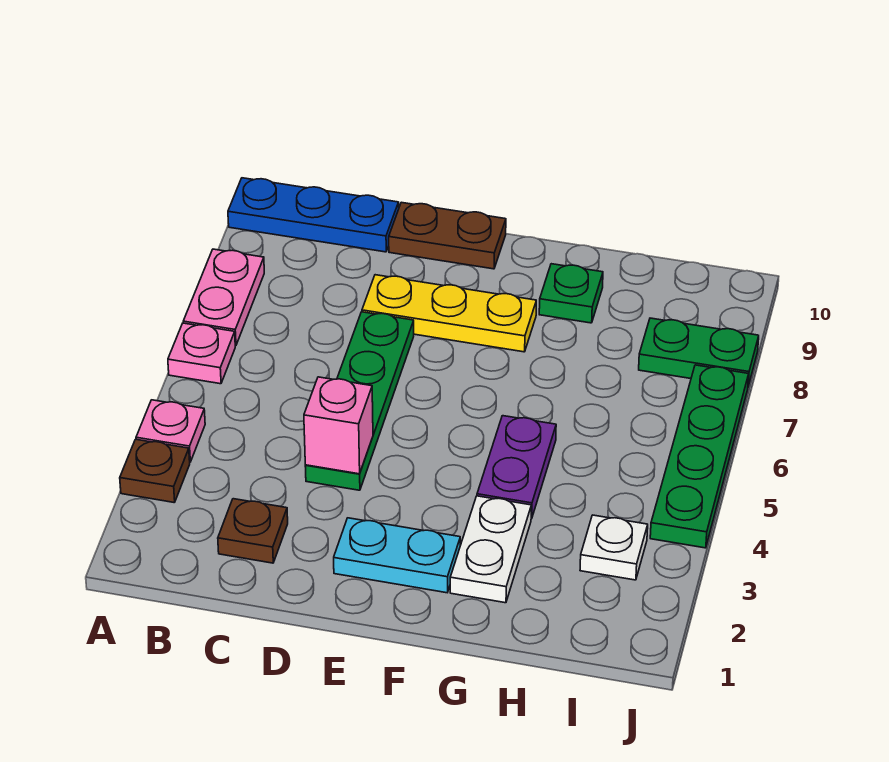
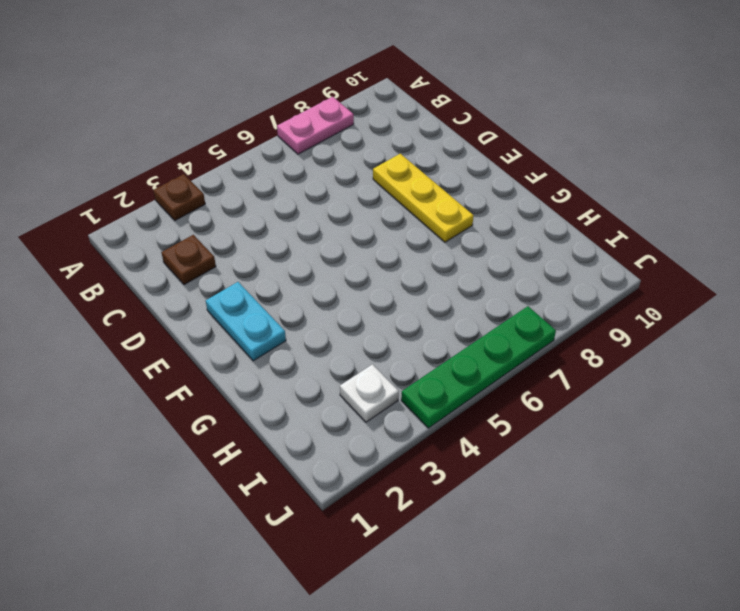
none -> pink 1x1 plate [136,400,205,462]
none -> pink 1x1 plate [168,323,235,384]
none -> blue 1x3 plate [228,178,399,252]

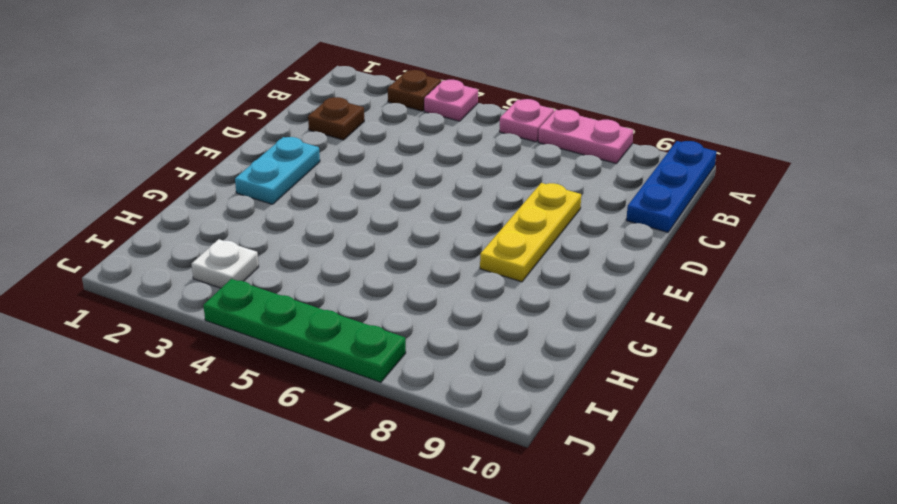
none -> green 1x4 plate [305,312,414,490]
none -> brown 1x2 plate [389,202,506,269]
none -> white 1x2 plate [450,496,531,603]

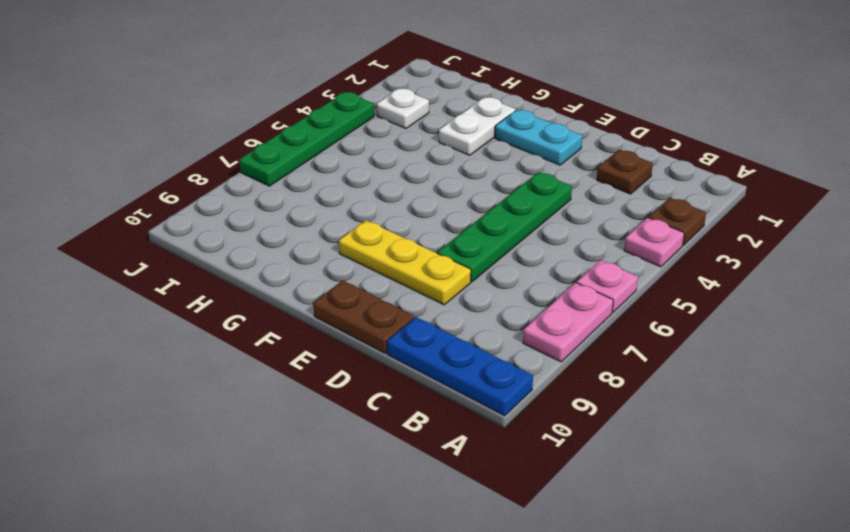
none -> purple 1x2 plate [477,416,556,519]
none -> green 1x1 plate [539,264,603,323]
none -> green 1x2 plate [639,318,759,386]

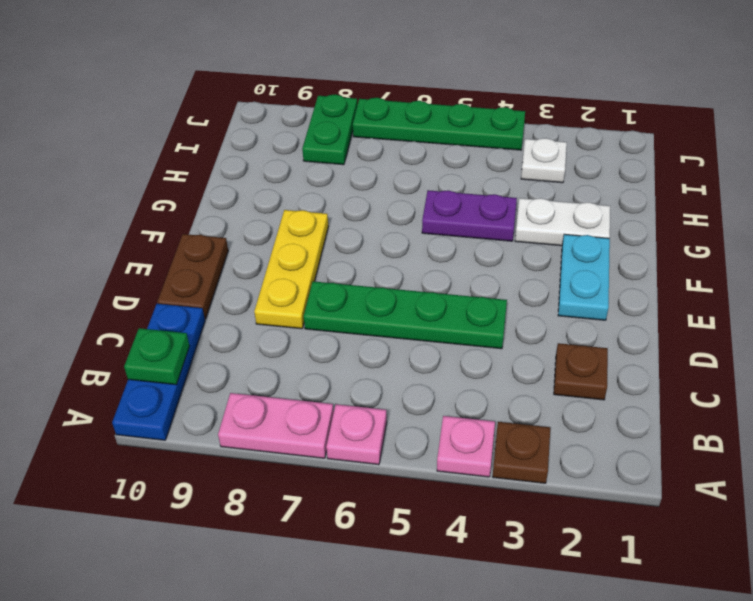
green 1x1 plate [124,328,190,385] -> green 1x1 plate moved to [539,264,603,323]
none -> pink 1x1 brick [304,377,373,474]

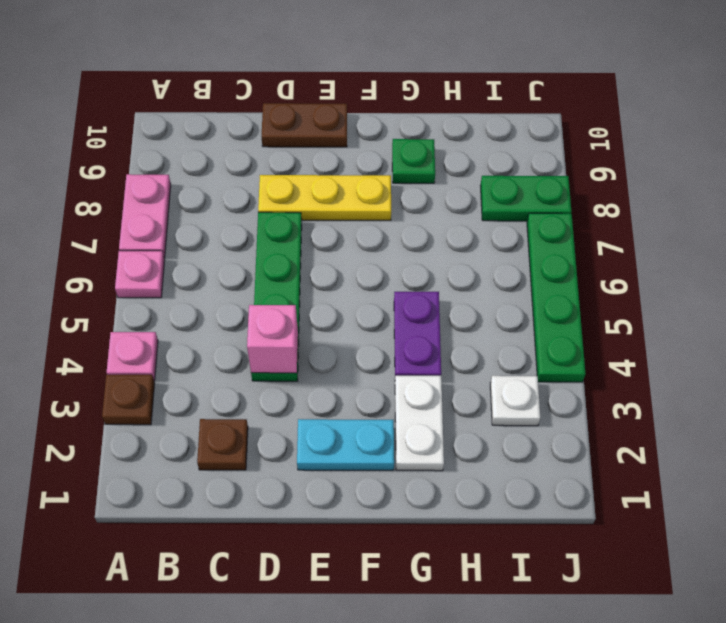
none -> blue 1x3 plate [228,178,399,252]

